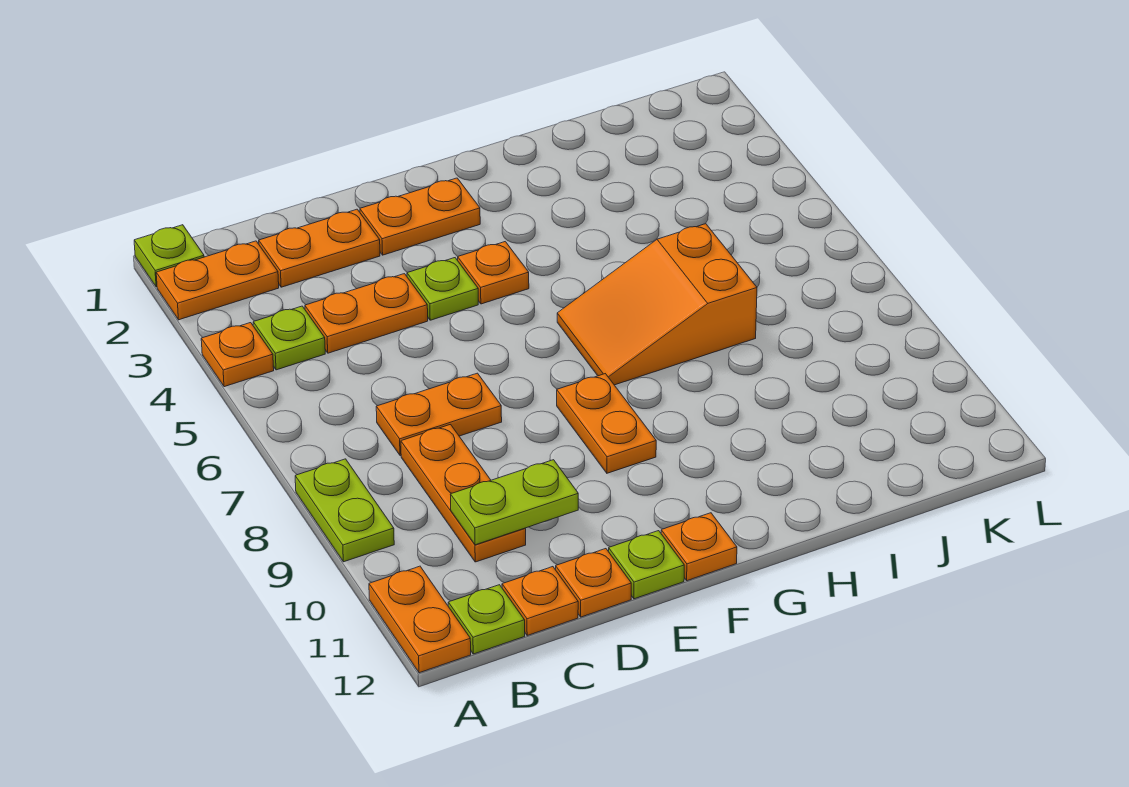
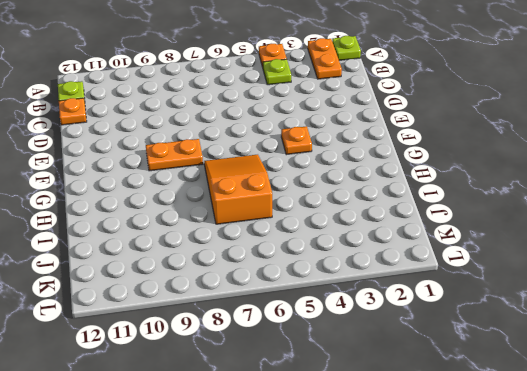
none -> lime 1x2 plate [295,459,394,562]
none -> orange 1x2 plate [369,566,471,673]
none -> orange 1x2 plate [259,209,380,287]

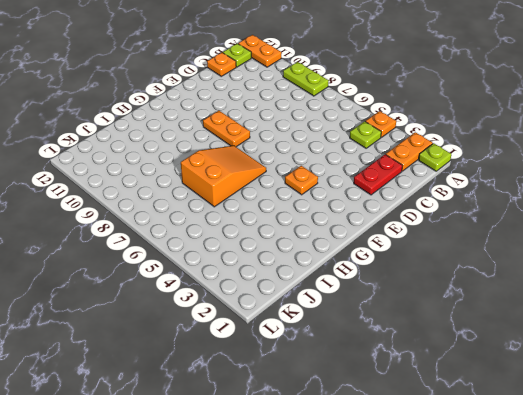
red 1x2 plate [354,154,403,195] -> orange 1x2 plate [259,209,380,287]
none -> orange 1x2 plate [305,274,428,353]
none -> orange 1x2 plate [376,373,502,456]
none -> orange 1x3 plate [401,425,526,562]

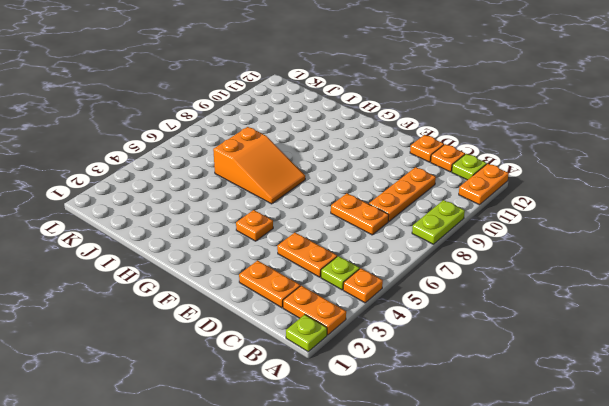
none -> orange 1x2 plate [360,178,480,255]
none -> lime 1x1 plate [407,258,478,320]
none -> lime 1x1 plate [609,531,684,599]

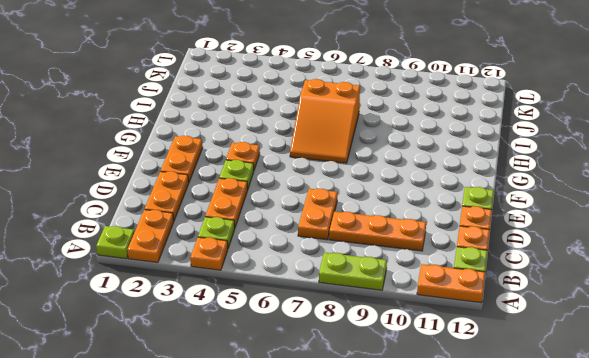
none -> orange 1x2 plate [557,374,656,473]
none -> orange 1x1 plate [661,513,737,581]
none -> lime 1x2 plate [450,460,578,545]

